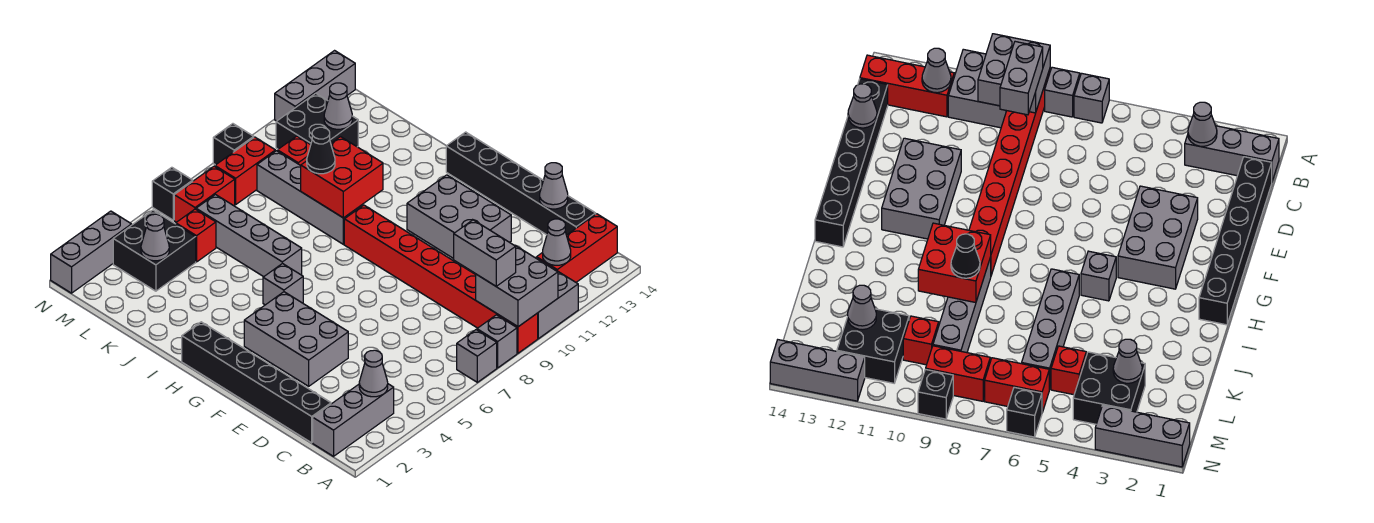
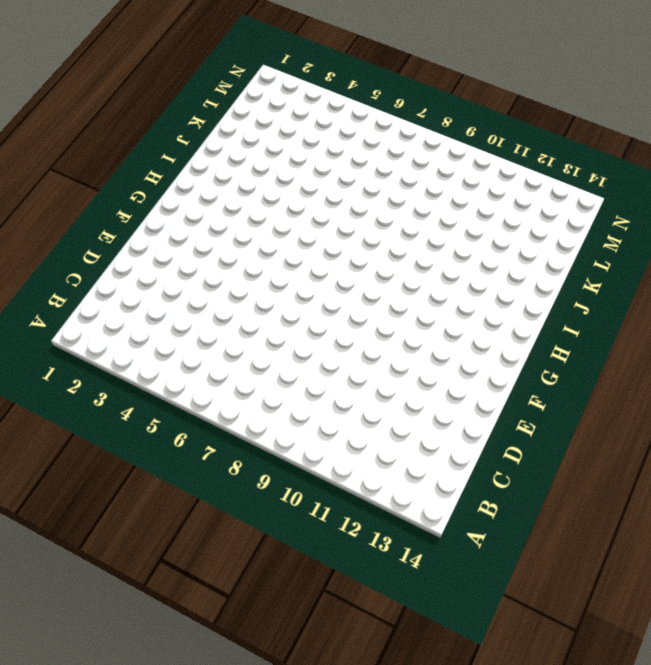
none -> grey 1x1 brick [457,330,497,382]
none -> grey 1x1 brick [477,315,517,368]
none -> red 1x8 brick [344,205,538,353]
none -> grey 2x2 brick [536,258,578,339]

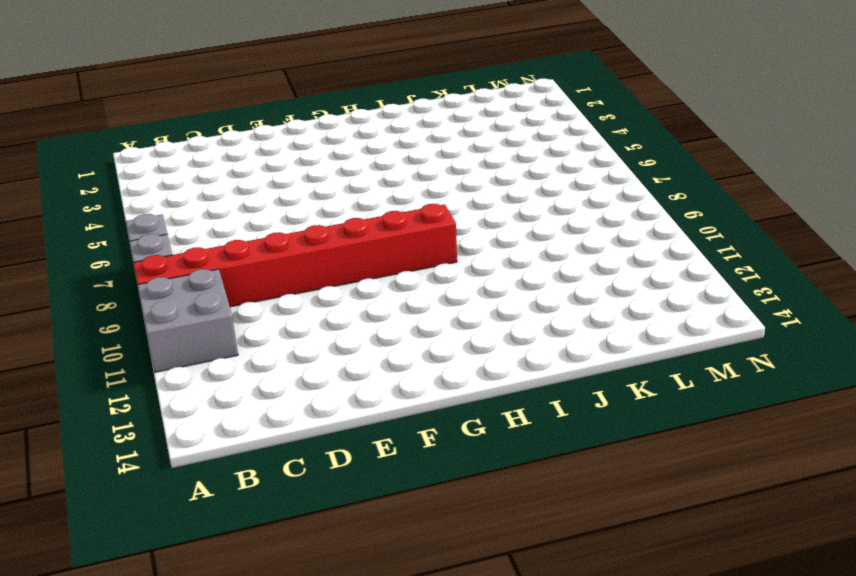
none -> grey 1x3 brick [313,384,394,456]
none -> red 1x3 brick [537,214,617,282]
none -> black 1x6 brick [182,322,331,443]
none -> black 1x6 brick [446,132,596,235]

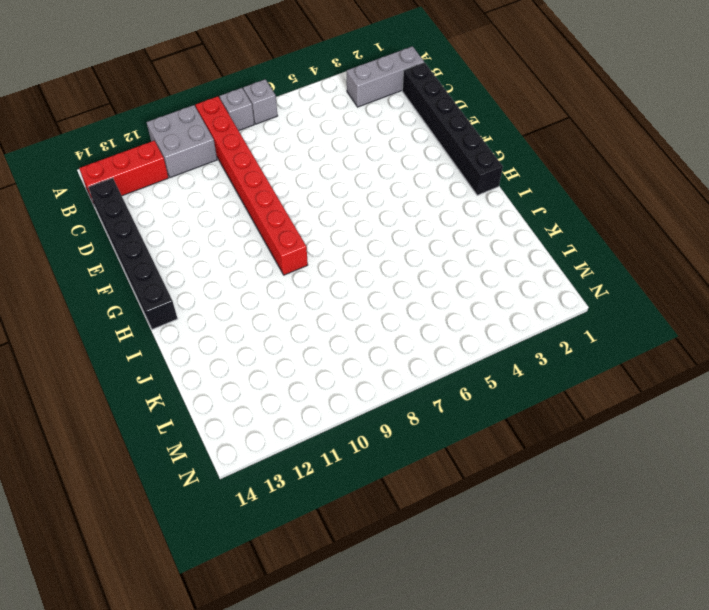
none -> grey 2x3 brick [244,292,348,386]
none -> grey 2x3 brick [407,175,511,259]
none -> grey 1x1 brick [263,263,303,305]
none -> grey 1x4 brick [196,195,302,277]

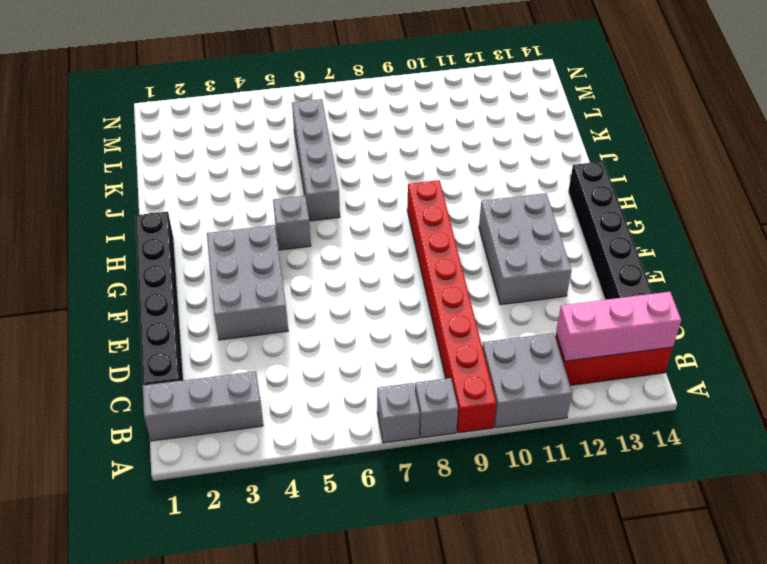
pink 1x3 brick [556,292,681,361] -> grey 1x1 cone [543,219,571,265]
none -> grey 1x4 brick [257,151,363,244]
none -> black 2x2 brick [113,210,196,291]
none -> red 1x1 brick [176,209,216,262]
none -> red 1x1 brick [277,136,311,166]

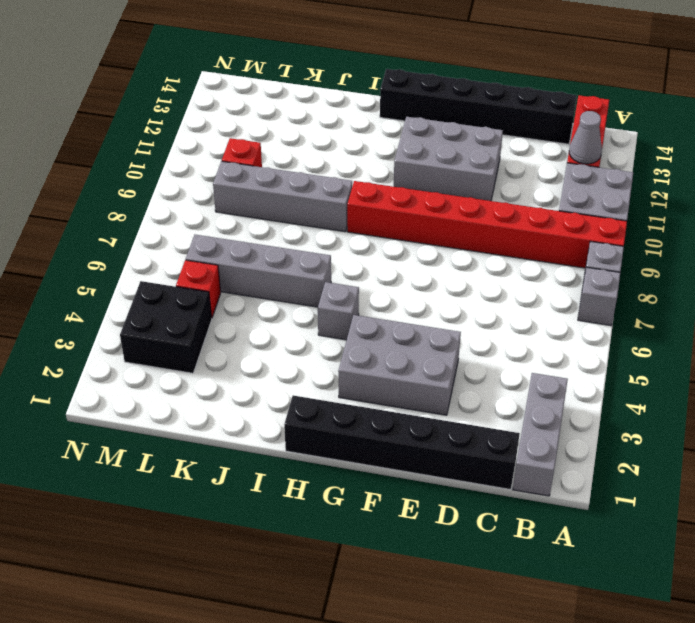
none -> black 2x2 brick [276,93,358,149]
none -> red 1x2 brick [174,166,235,222]
none -> red 1x2 brick [215,137,275,204]
none -> grey 1x3 brick [51,211,132,293]

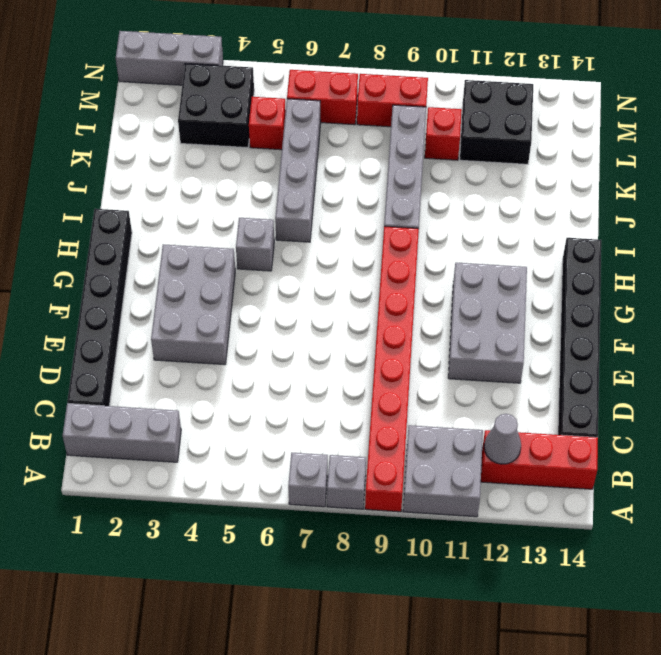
none -> black 1x1 brick [152,167,193,220]
none -> black 1x1 brick [213,124,254,165]
none -> grey 1x3 brick [275,51,355,121]
none -> grey 2x2 brick [476,245,558,327]

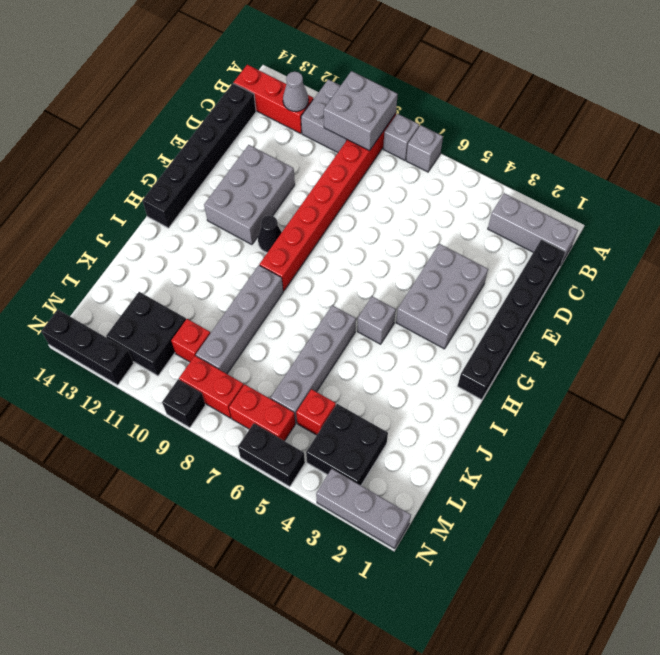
black 1x1 cone [258,215,282,253] -> black 1x1 cone moved to [307,127,335,174]
black 1x2 brick [238,423,305,487] -> black 1x1 brick [152,167,193,220]
black 1x3 brick [42,310,134,385] -> grey 1x3 brick [275,51,355,121]
none -> grey 1x1 cone [359,350,388,397]
none -> grey 1x1 cone [540,163,568,209]
none -> red 2x2 brick [301,137,383,218]
none -> grey 1x1 cone [141,214,169,261]

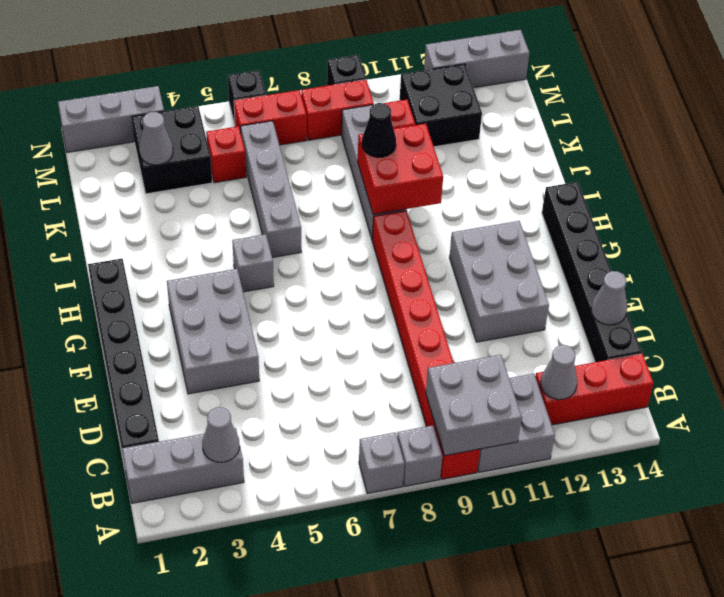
none -> grey 1x1 cone [324,83,352,129]
none -> grey 1x2 brick [454,220,516,286]

